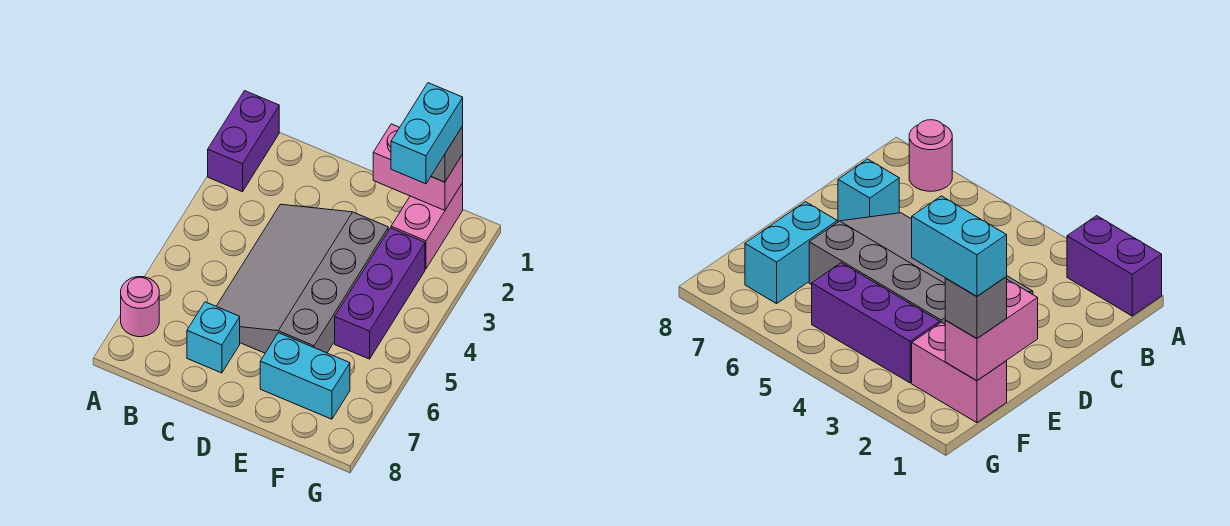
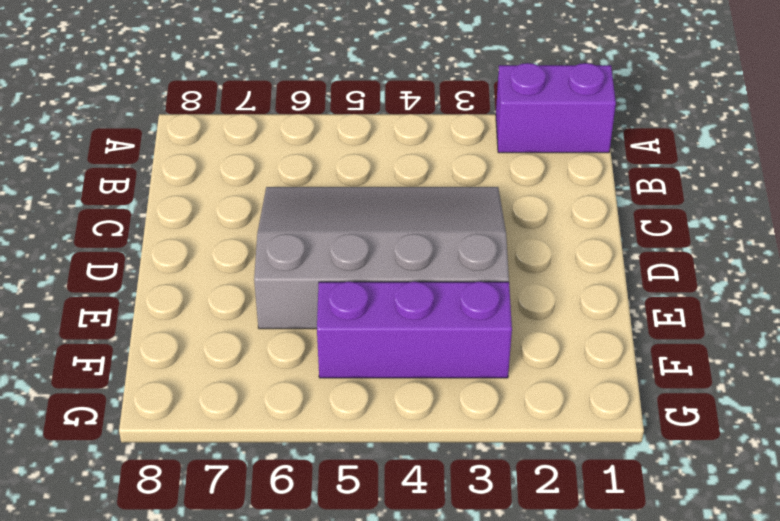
none -> pink 1x1 round brick [121,277,159,337]
none -> cyan 1x1 brick [187,302,240,373]

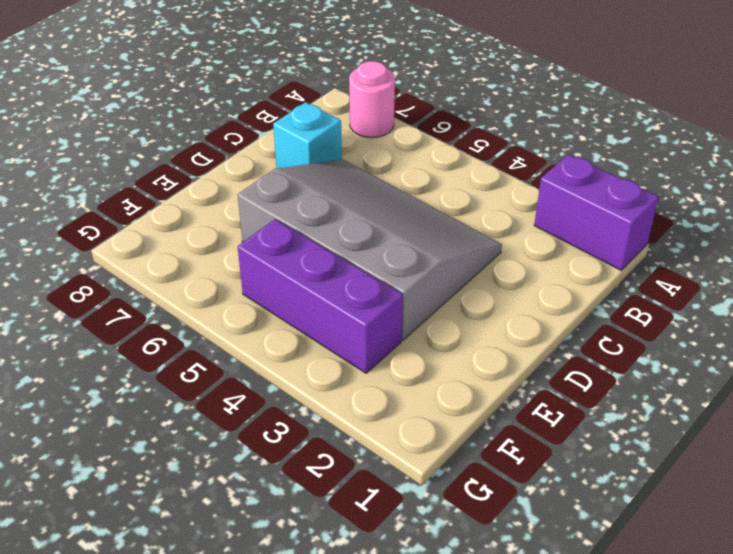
none -> cyan 1x2 brick [260,333,350,419]
none -> pink 1x2 brick [391,183,463,269]

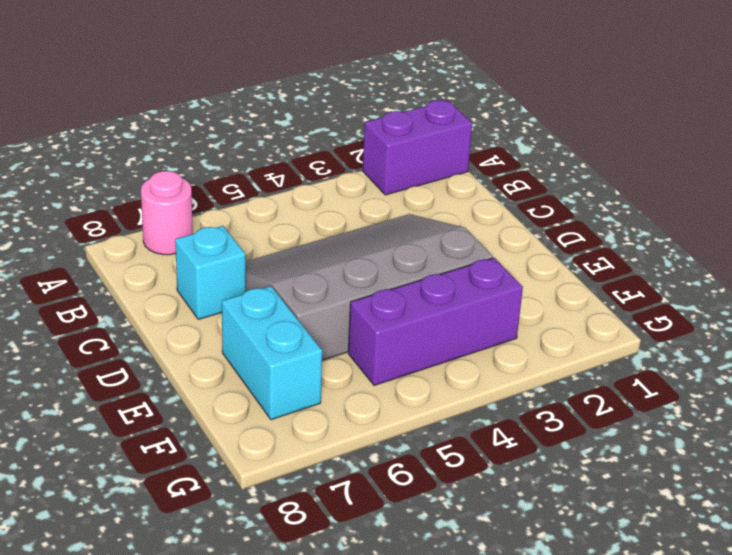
none -> pink 1x2 brick [391,183,463,269]
none -> pink 1x2 brick [373,124,463,210]

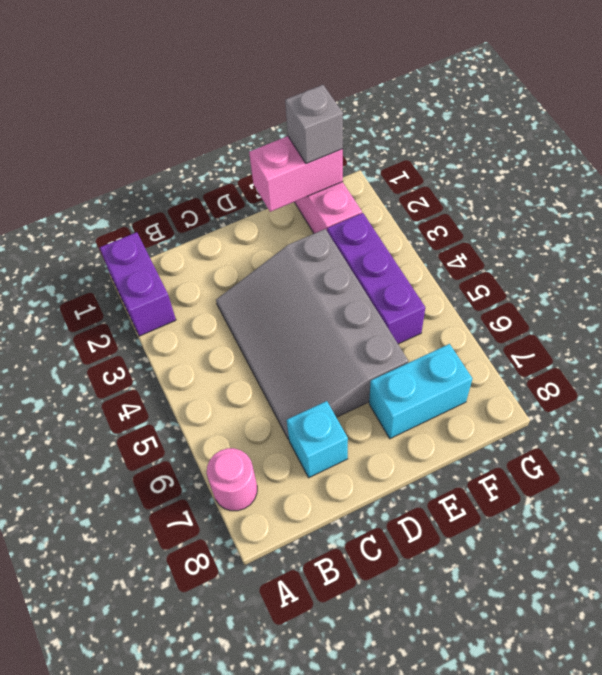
none -> cyan 1x2 brick [391,83,463,184]

